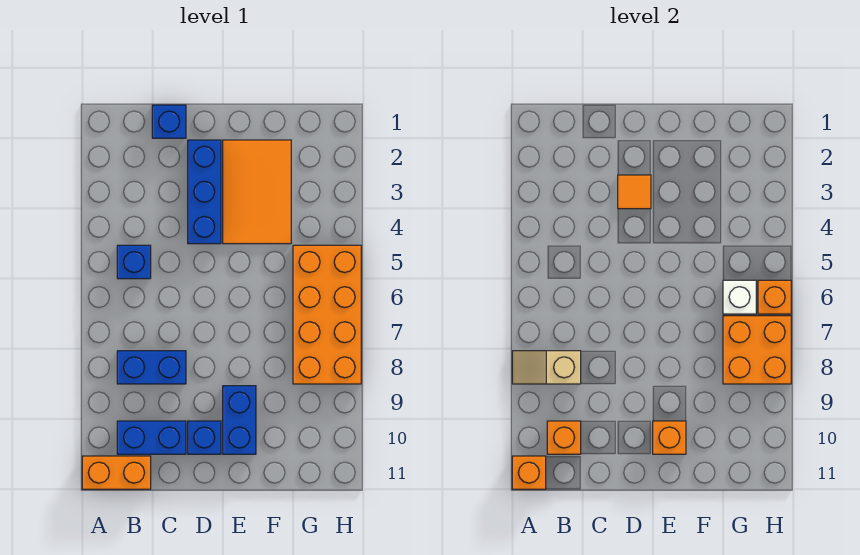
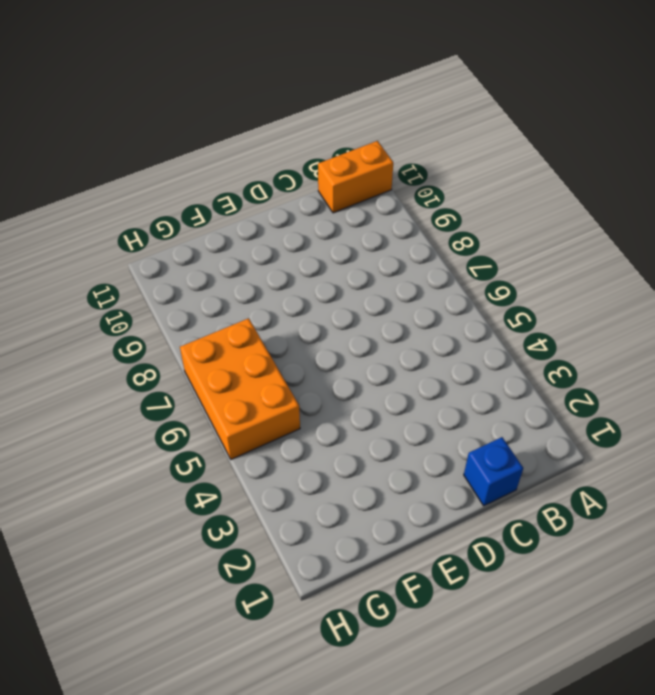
orange 2x3 brick [180,318,300,459] -> orange 2x4 brick [293,245,361,384]
none -> blue 1x1 brick [117,245,151,279]
none -> blue 1x2 brick [117,351,186,384]
none -> blue 1x2 brick [117,421,186,454]

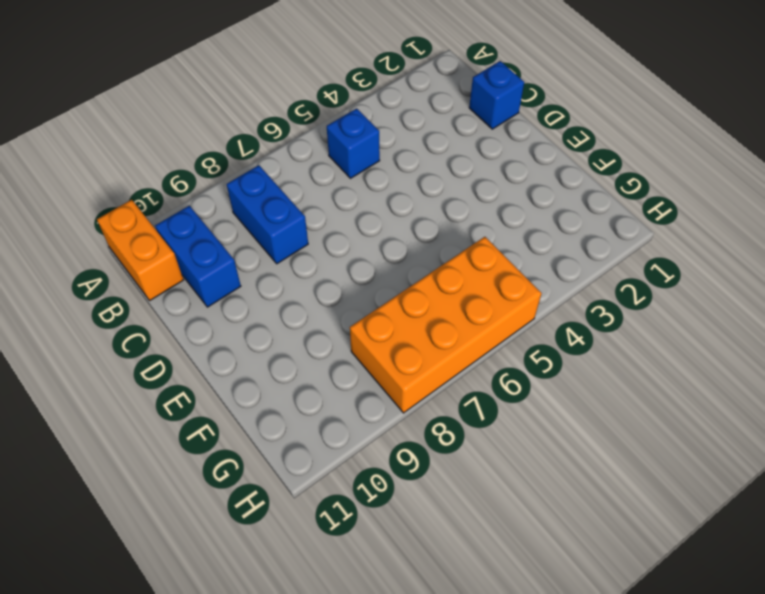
none -> blue 1x3 brick [188,140,221,244]
none -> blue 1x1 brick [188,421,221,454]
none -> orange 2x3 tile [223,140,291,244]

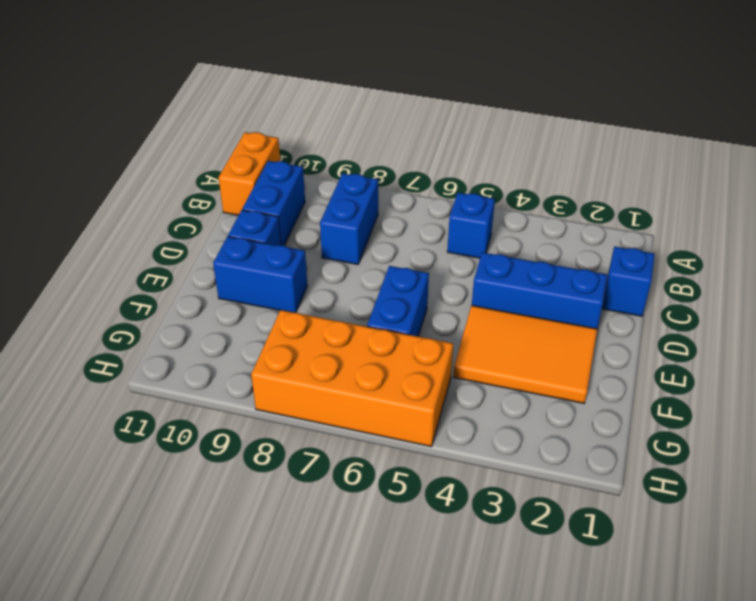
blue 1x2 brick [367,266,429,336] -> none
none -> tan 1x2 slope [512,351,581,384]
none -> orange 1x1 brick [512,456,546,489]
none -> orange 1x1 brick [547,421,581,454]

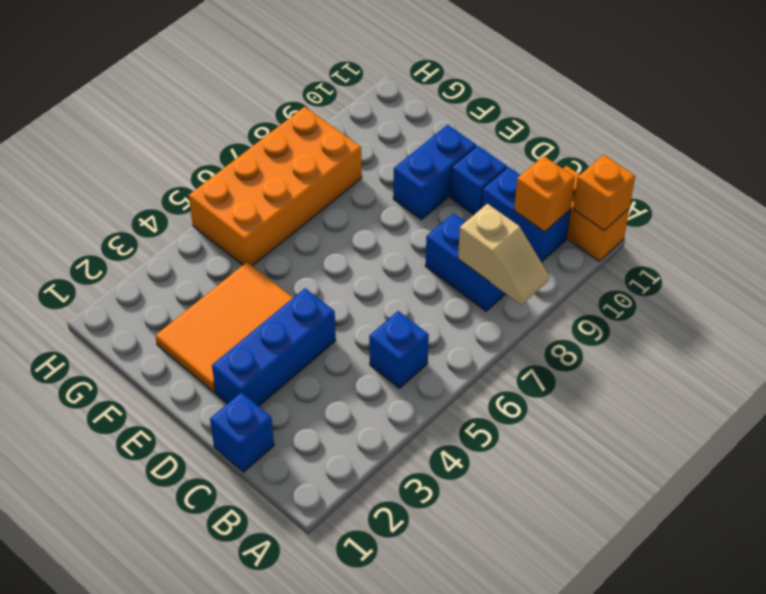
none -> orange 1x1 tile [618,175,651,209]
none -> orange 1x1 brick [653,421,686,454]
none -> white 1x1 brick [723,280,756,314]

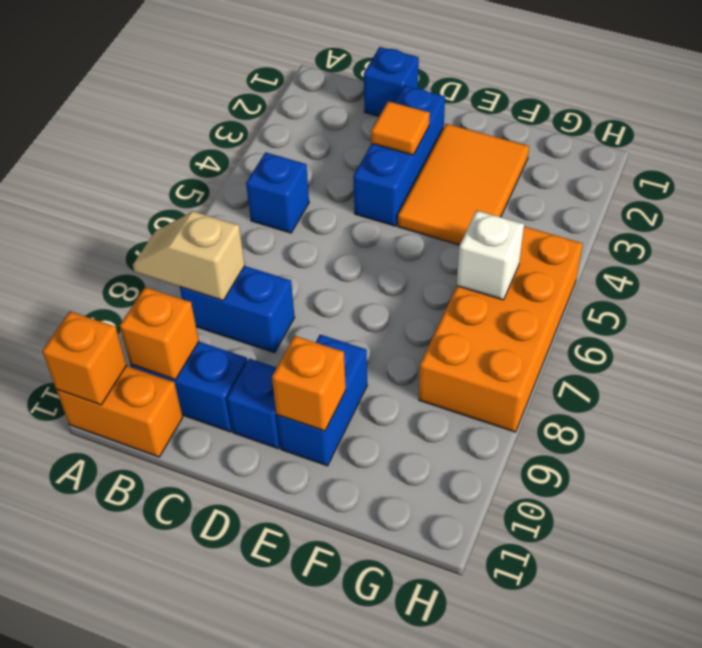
none -> orange 2x2 brick [723,316,791,384]
none -> orange 1x1 brick [758,280,791,314]

